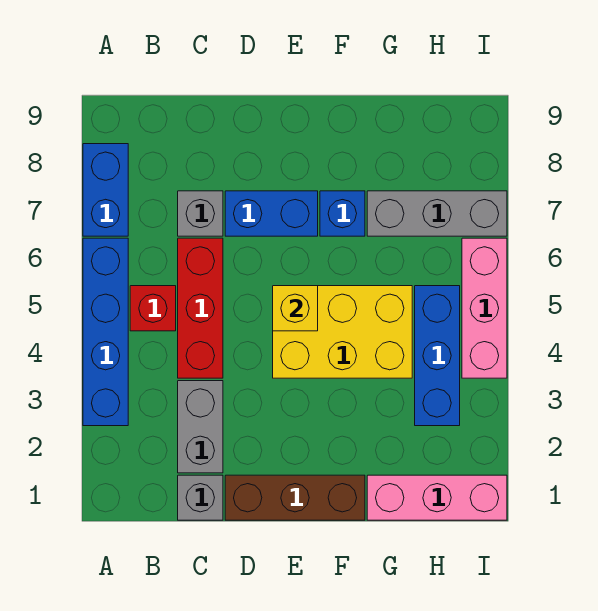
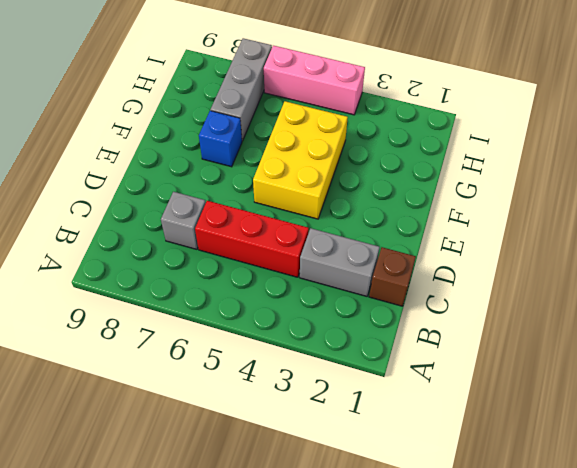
brown 1x1 brick [369,247,416,306] -> grey 1x1 brick [178,475,223,520]
none -> blue 1x4 brick [83,238,128,426]
none -> blue 1x2 brick [83,144,128,236]
none -> red 1x1 brick [130,286,176,331]

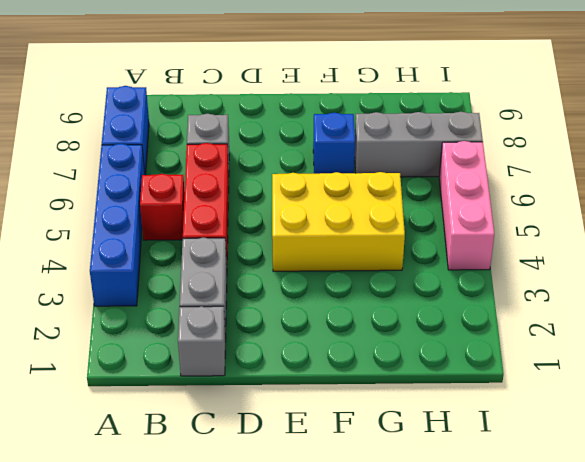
none -> brown 1x3 brick [225,475,365,520]
none -> blue 1x2 brick [225,191,318,236]
none -> pink 1x3 brick [367,475,507,520]

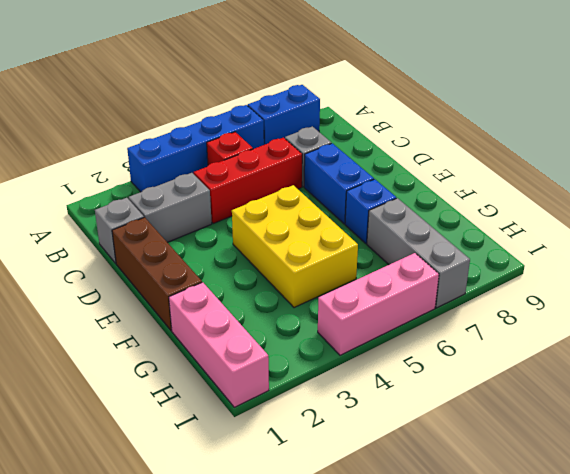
none -> blue 1x3 brick [415,286,460,426]
none -> yellow 1x1 brick [273,286,318,331]

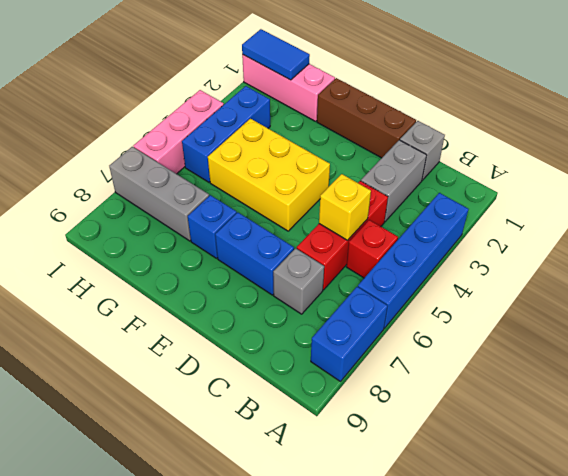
yellow 1x1 brick [319,174,371,240] -> yellow 1x1 brick moved to [273,286,318,331]
blue 1x2 tile [242,29,310,80] -> none

